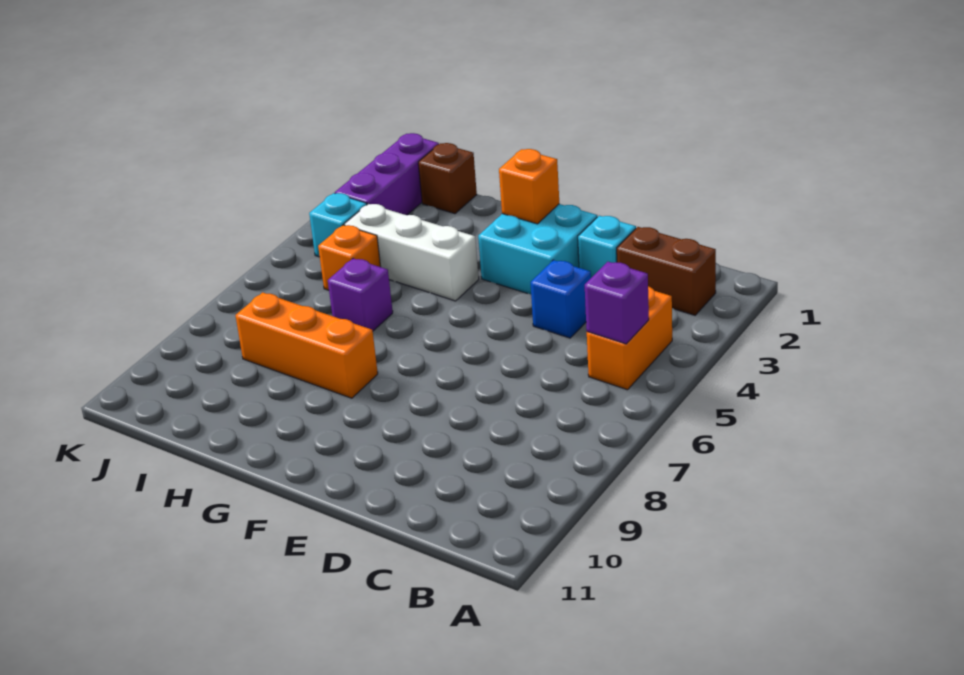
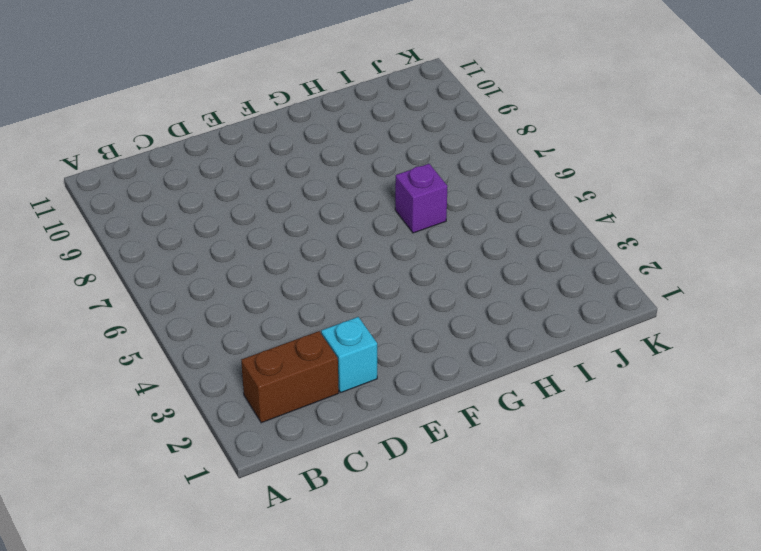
none -> orange 1x2 brick [587,286,672,390]
none -> blue 1x1 brick [530,260,591,338]
none -> cyan 2x2 brick [478,204,597,294]

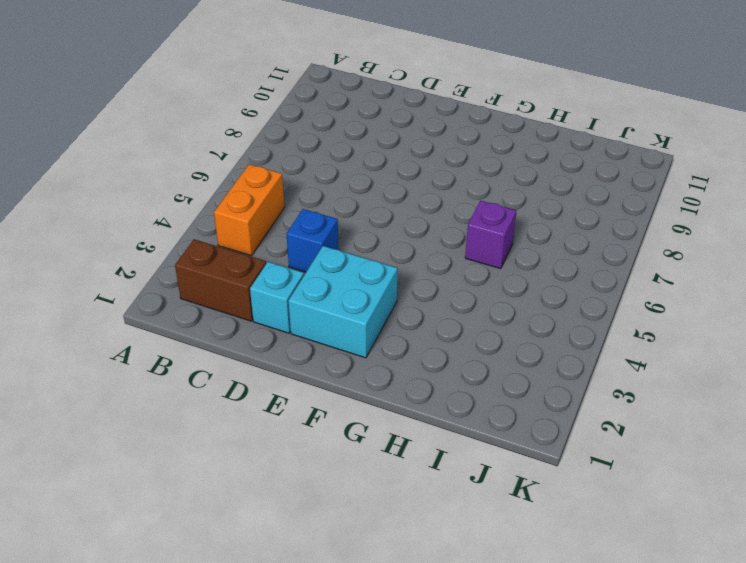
none -> white 1x3 brick [344,204,479,301]
none -> orange 1x3 brick [235,292,378,398]
none -> brown 1x1 brick [418,143,477,214]

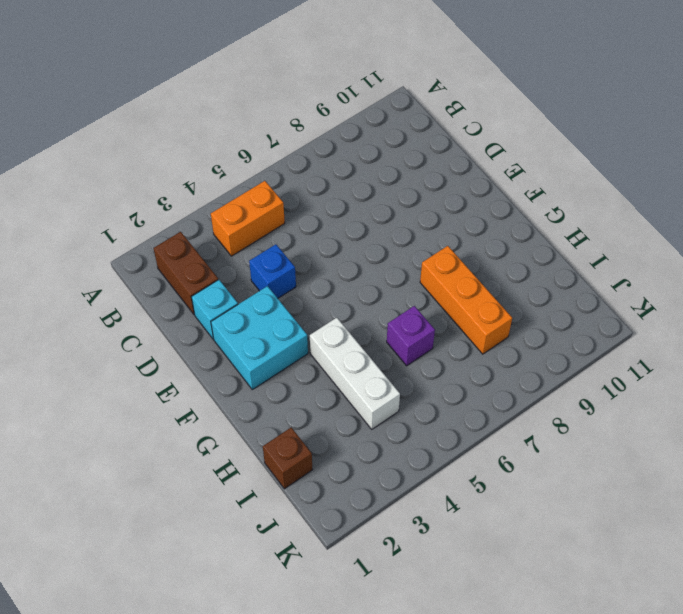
none -> orange 1x1 brick [318,225,381,290]
none -> purple 1x3 brick [335,133,439,215]
none -> cyan 1x1 brick [309,193,367,257]

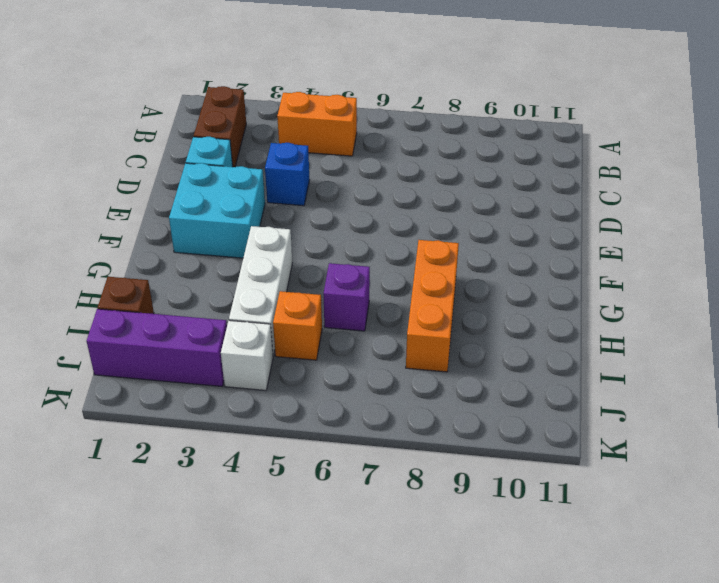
white 1x1 brick [221,320,273,390] -> cyan 1x1 brick [309,193,367,257]
none -> purple 1x1 brick [585,262,649,344]
none -> orange 1x1 brick [499,149,559,224]

